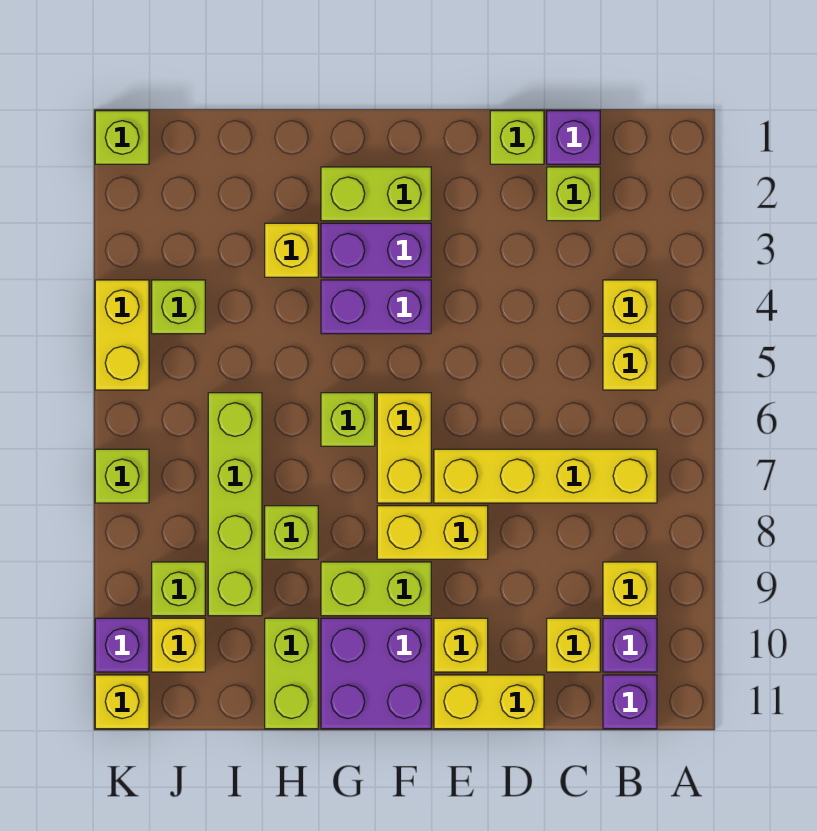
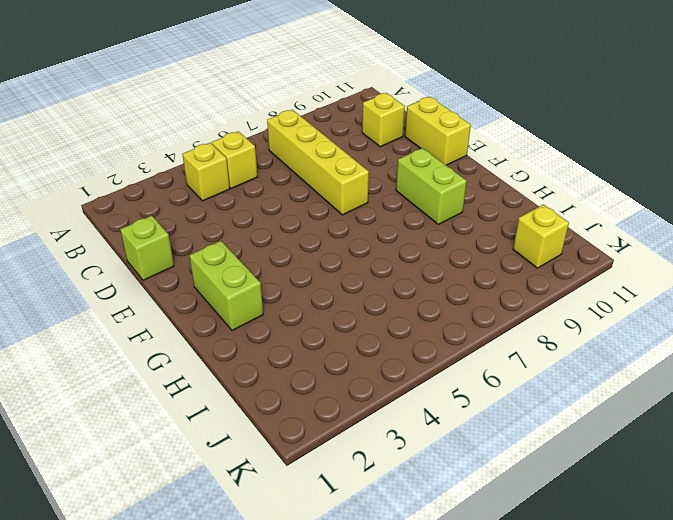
none -> yellow 1x1 brick [603,562,657,616]
none -> purple 1x1 brick [603,618,657,672]
none -> purple 1x1 brick [603,675,657,729]
none -> purple 1x1 brick [547,111,600,164]

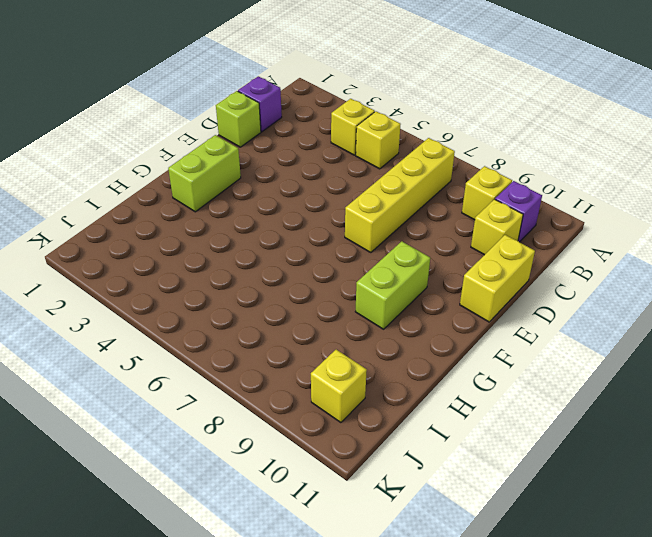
none -> purple 1x1 brick [603,675,657,729]
none -> lime 1x1 brick [547,167,600,221]
none -> yellow 1x2 brick [377,506,488,559]
none -> yellow 1x1 brick [434,618,488,672]

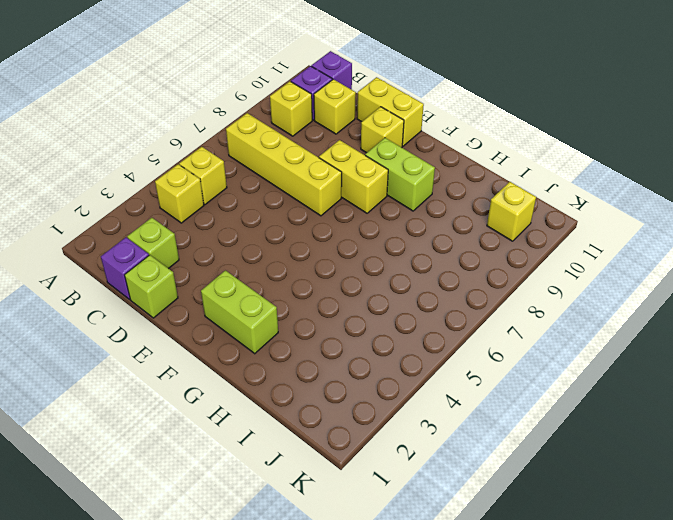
none -> purple 1x2 brick [321,223,431,277]
none -> purple 1x2 brick [321,280,431,334]
none -> yellow 1x2 brick [377,393,431,503]
none -> purple 2x2 brick [321,618,431,729]

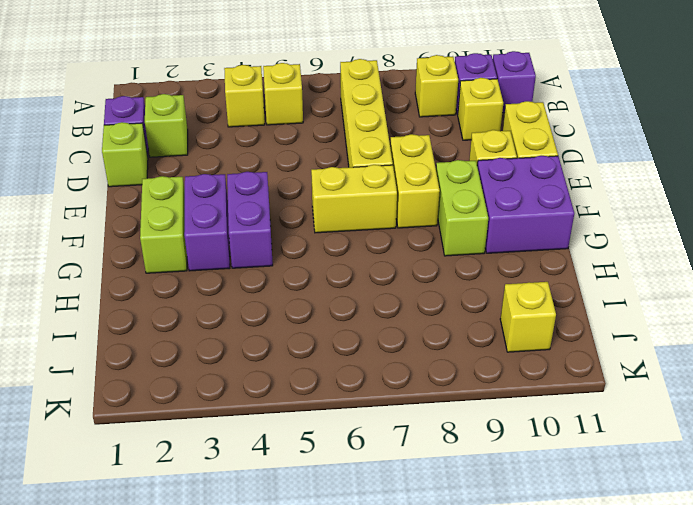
none -> lime 1x1 brick [321,393,375,446]
none -> yellow 1x1 brick [265,223,318,277]
none -> lime 1x1 brick [265,506,318,559]
none -> lime 1x2 brick [265,618,318,729]

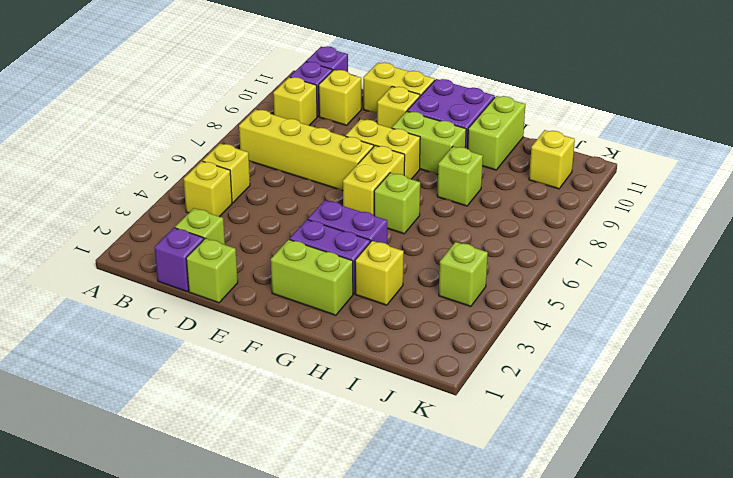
none -> lime 1x4 brick [208,393,262,616]
none -> lime 1x1 brick [152,562,205,616]
none -> lime 1x1 brick [95,111,149,164]
none -> yellow 1x2 brick [95,280,149,390]

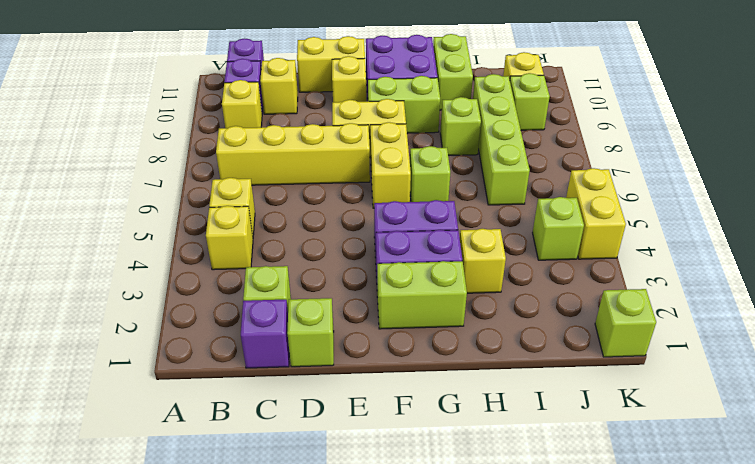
none -> lime 1x1 brick [95,449,149,503]
none -> purple 1x1 brick [95,618,149,672]
none -> yellow 1x1 brick [95,675,149,729]

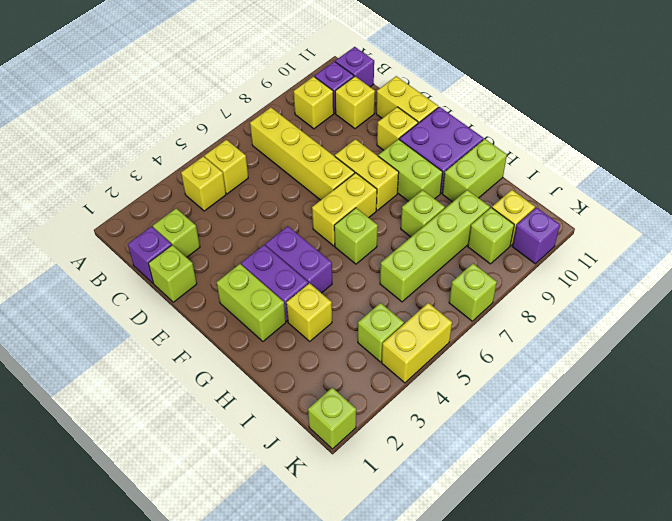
none -> yellow 1x1 brick [95,675,149,729]

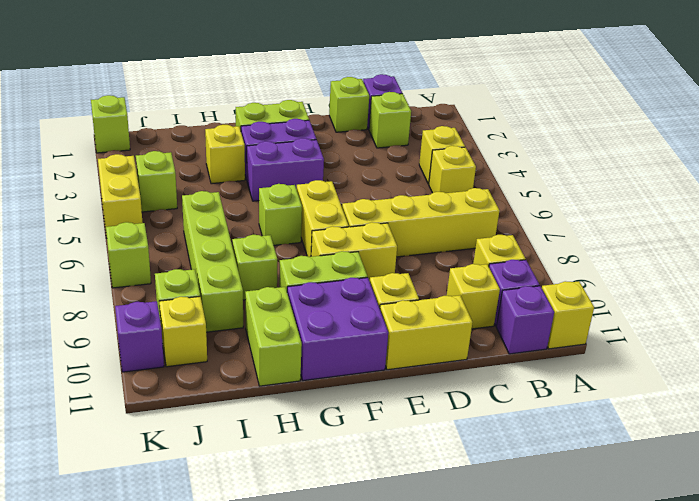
yellow 1x1 brick [542,281,594,349] -> yellow 1x1 brick moved to [95,675,149,729]

